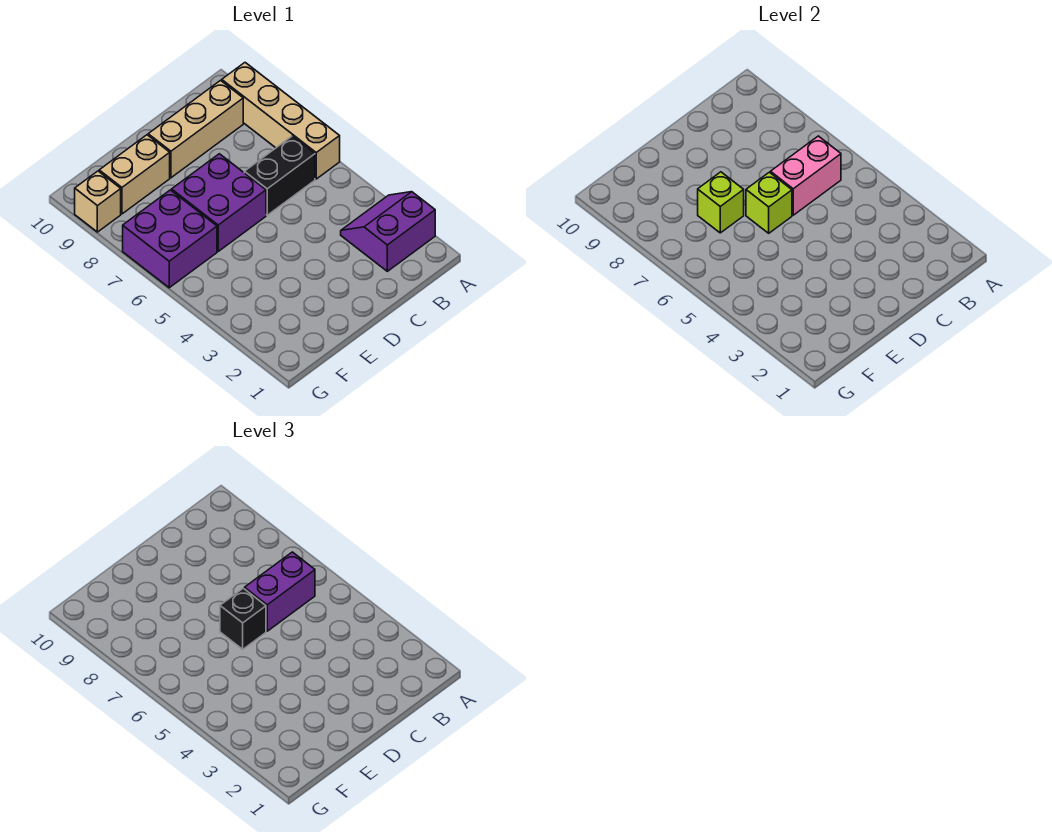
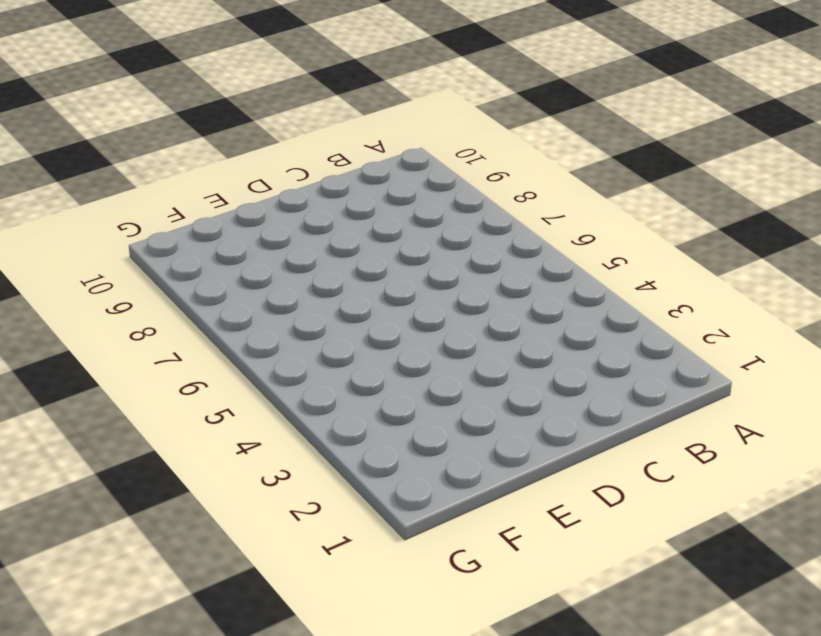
none -> purple 2x2 slope [341,192,435,271]
none -> tan 1x4 brick [222,63,340,179]
none -> black 1x2 brick [244,136,315,215]

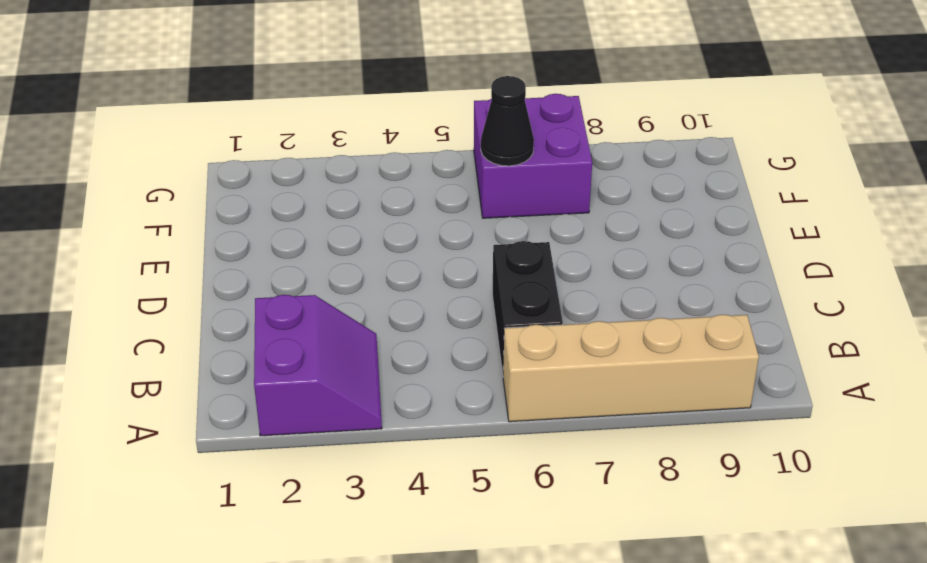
black 1x1 cone [481,76,534,166] -> none
none -> tan 1x3 brick [148,80,243,178]
none -> purple 2x2 brick [172,154,266,251]
none -> tan 1x2 brick [99,135,170,214]

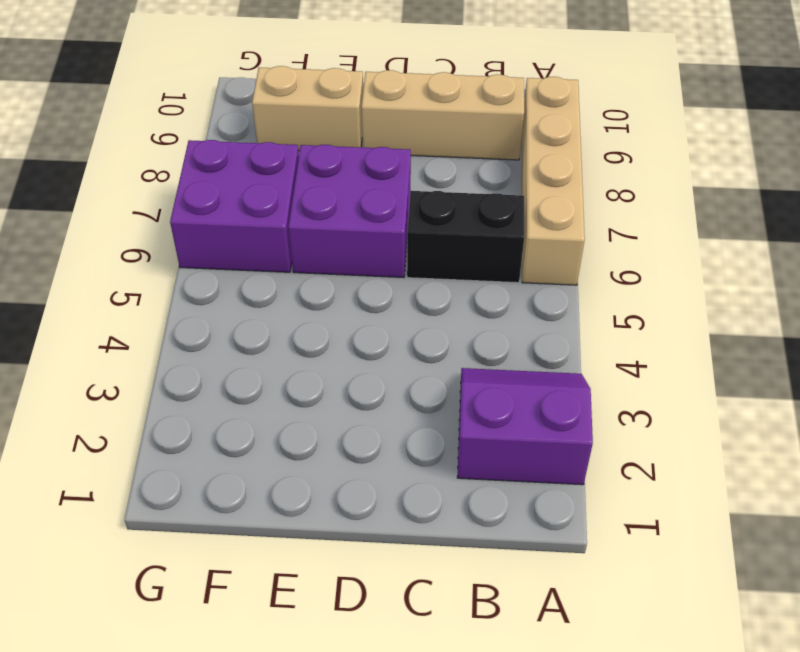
none -> tan 1x1 brick [75,171,121,232]
none -> pink 1x2 brick [770,136,841,215]
none -> lime 1x1 brick [746,172,792,233]

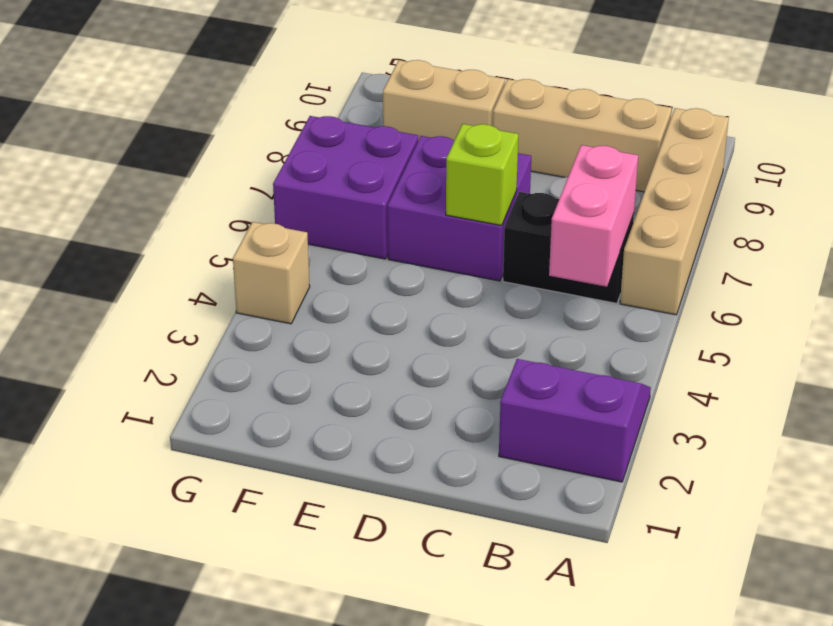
pink 1x2 brick [549,145,638,287] -> pink 1x2 brick turned to [770,136,841,215]
tan 1x1 brick [233,222,310,324] -> tan 1x1 brick moved to [75,171,121,232]
none -> lime 1x1 brick [698,172,744,233]
none -> purple 1x2 brick [244,552,315,631]
none -> black 1x1 brick [220,588,266,649]

